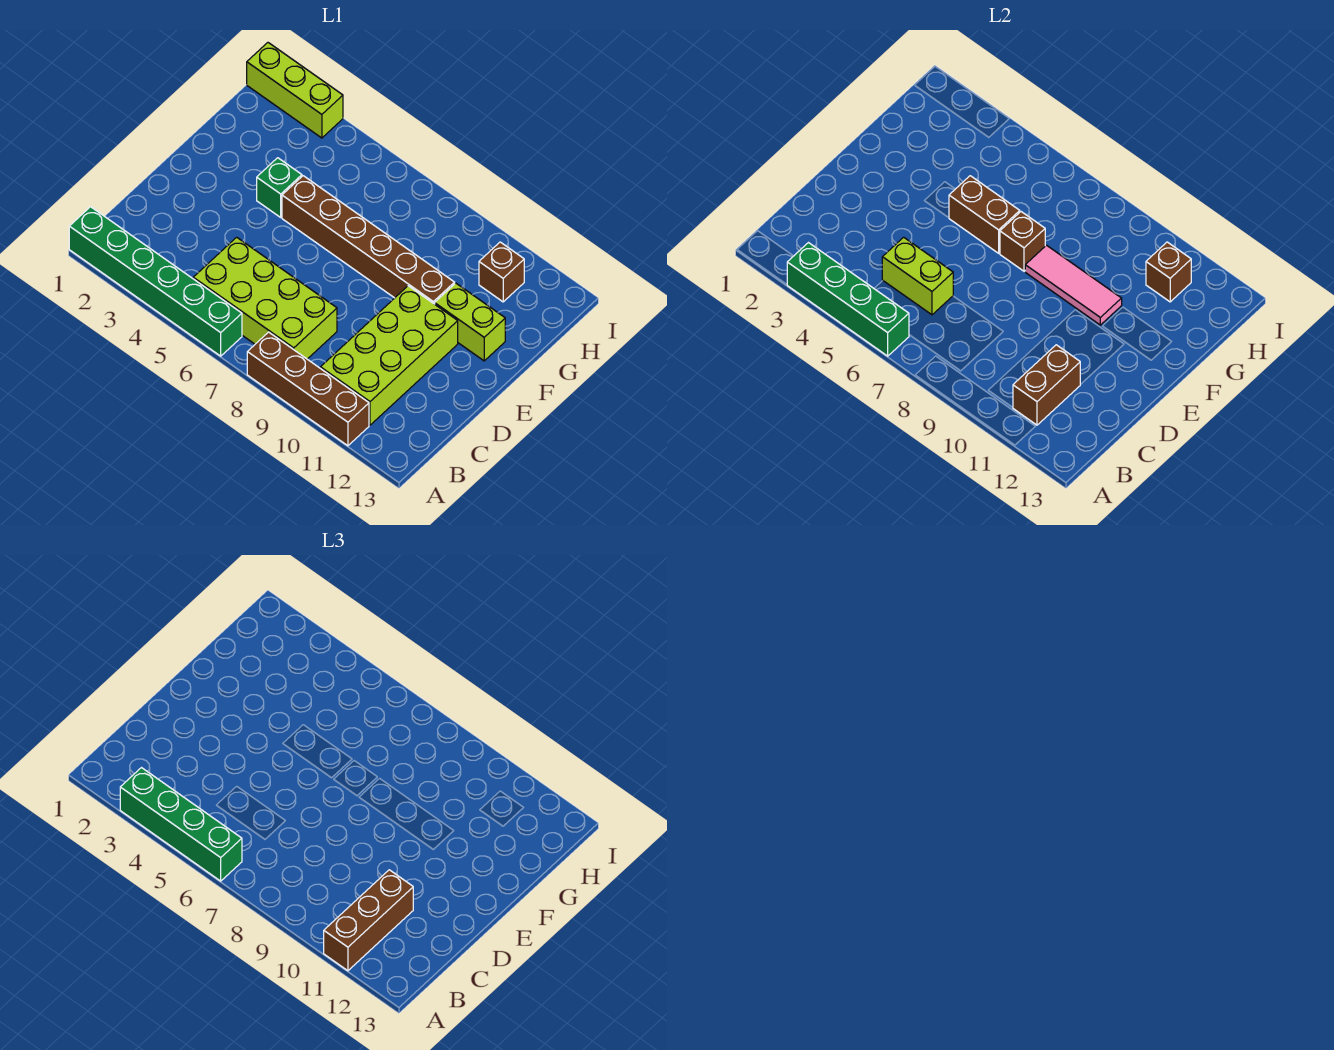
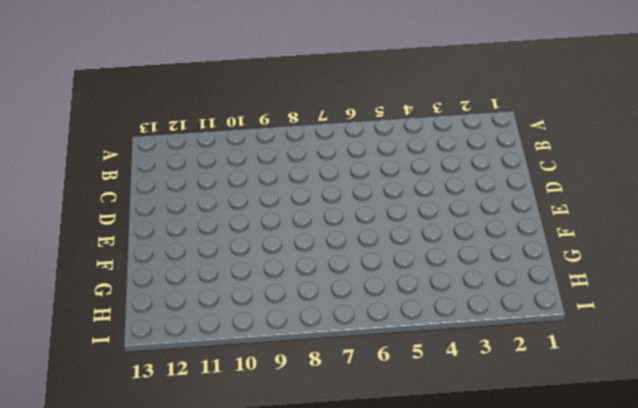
none -> green 1x6 brick [69,207,242,356]
none -> brown 1x4 brick [247,332,369,446]
none -> lime 2x4 brick [193,237,337,359]

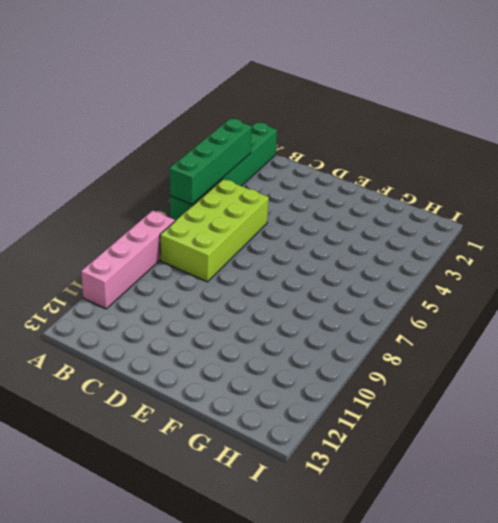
pink 1x4 brick [81,210,175,309] -> brown 1x4 brick [247,332,369,446]
none -> lime 2x4 brick [320,286,458,425]
none -> green 1x1 brick [257,158,302,217]
none -> brown 1x6 brick [282,176,455,304]

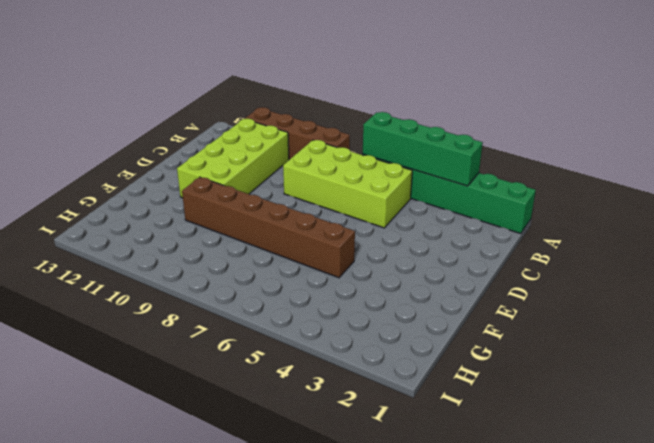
none -> green 1x1 brick [257,158,302,217]
none -> lime 1x2 brick [435,283,505,361]
none -> brown 1x1 brick [479,242,524,302]

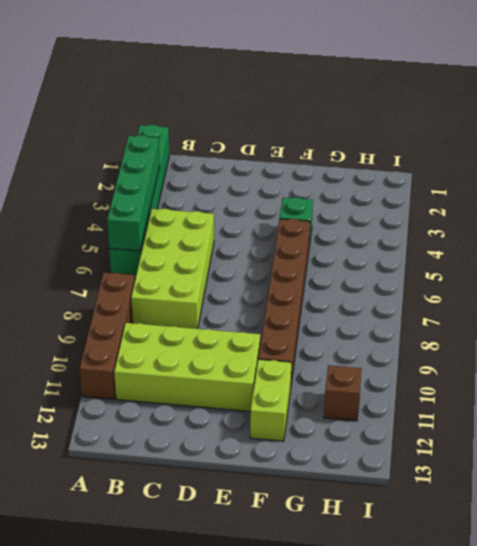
none -> lime 1x3 brick [247,43,343,138]
none -> brown 1x2 brick [1013,345,1080,425]
none -> lime 1x2 brick [882,237,953,315]

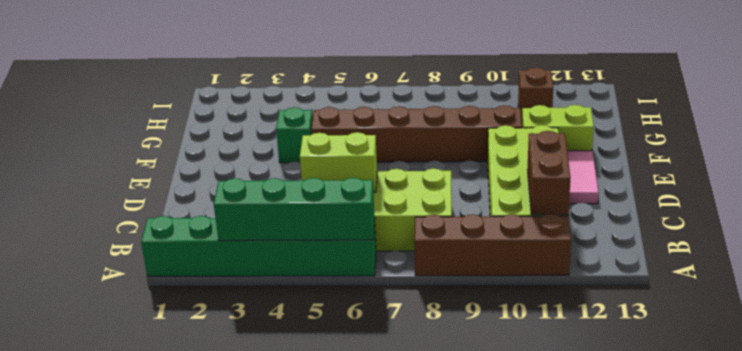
pink 1x2 tile [567,150,599,204] -> none
none -> lime 1x3 brick [247,43,343,138]
none -> brown 1x2 brick [949,176,1020,253]
none -> brown 1x1 brick [1000,212,1045,271]

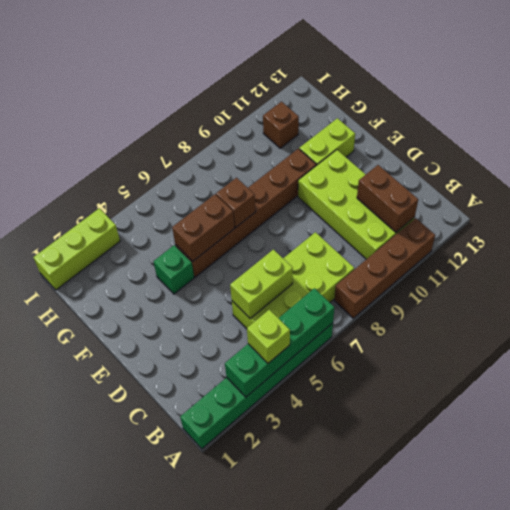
lime 1x1 brick [247,310,290,363] -> green 1x4 brick [120,768,242,881]
none -> pink 1x3 tile [1025,245,1122,325]
none -> brown 1x1 brick [1146,242,1191,302]
none -> brown 1x3 brick [324,870,413,971]

